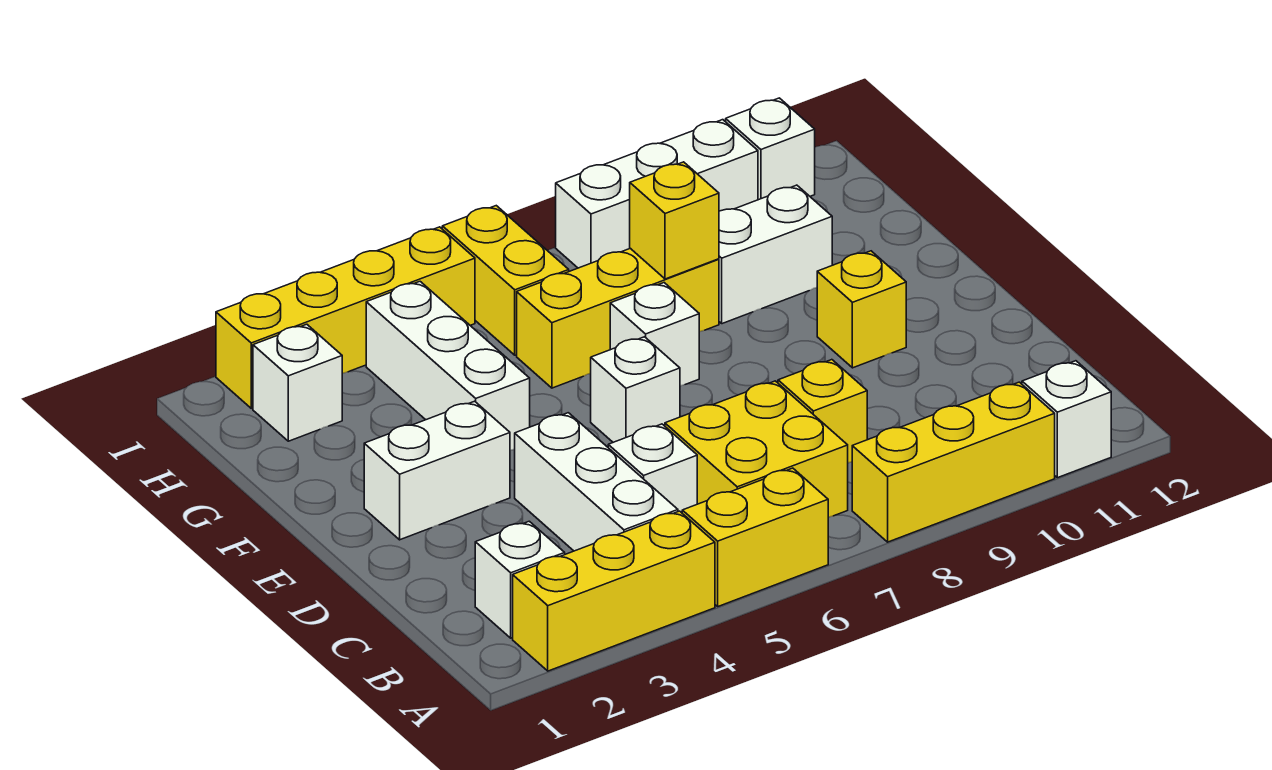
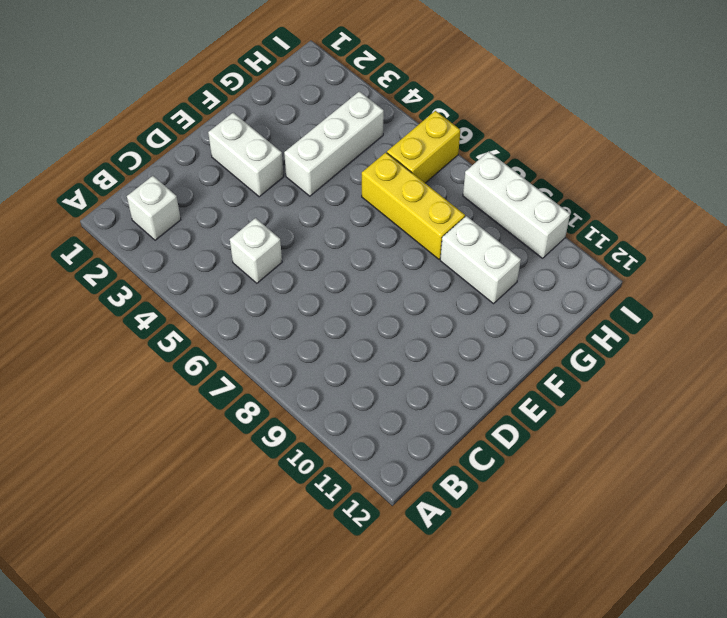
none -> yellow 1x3 brick [513,511,715,671]
none -> yellow 1x2 brick [682,468,828,606]
none -> yellow 1x3 brick [852,382,1055,542]

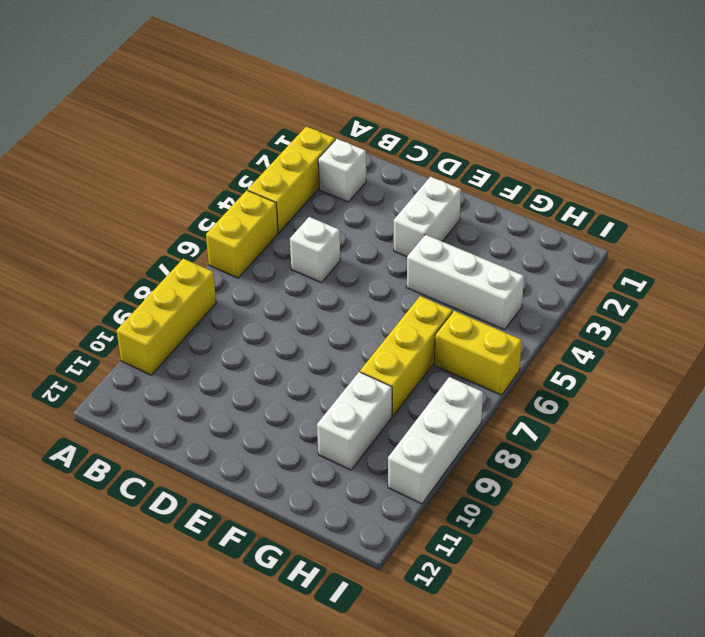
none -> white 1x1 brick [1022,361,1111,478]
none -> white 1x3 brick [515,413,678,551]
none -> yellow 2x2 brick [665,381,848,517]

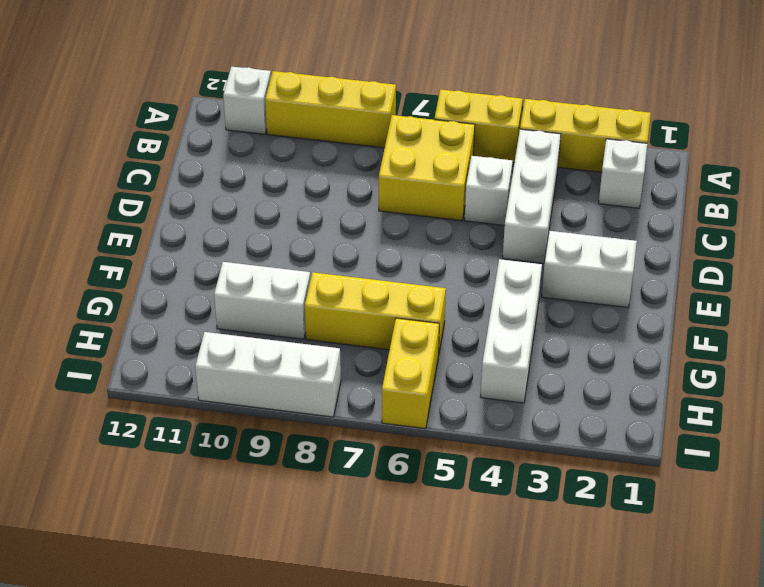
none -> yellow 1x1 brick [778,360,867,463]
none -> white 1x1 brick [591,337,680,442]
none -> yellow 1x1 brick [817,251,906,368]

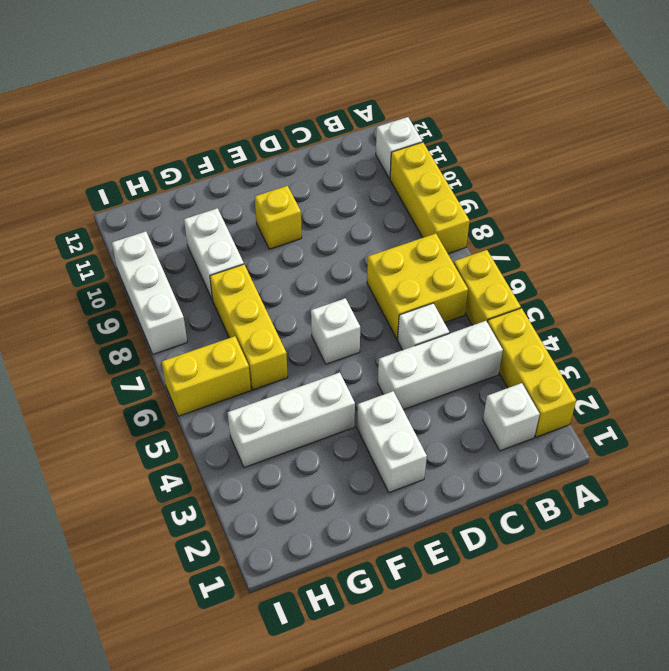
none -> yellow 1x1 brick [778,360,867,463]
none -> white 1x1 brick [610,283,699,386]
none -> white 1x1 brick [253,324,342,441]

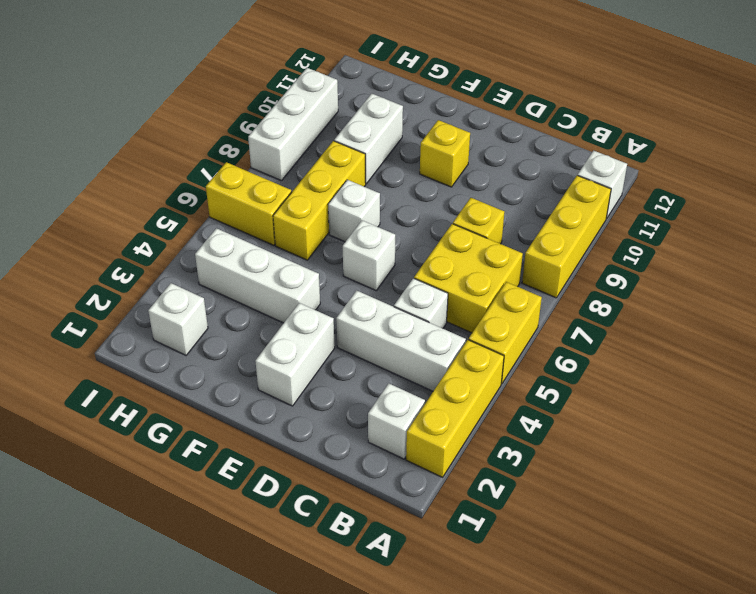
none -> yellow 1x4 brick [216,227,475,408]
none -> white 1x1 brick [726,98,815,200]
none -> yellow 1x1 brick [630,162,719,279]

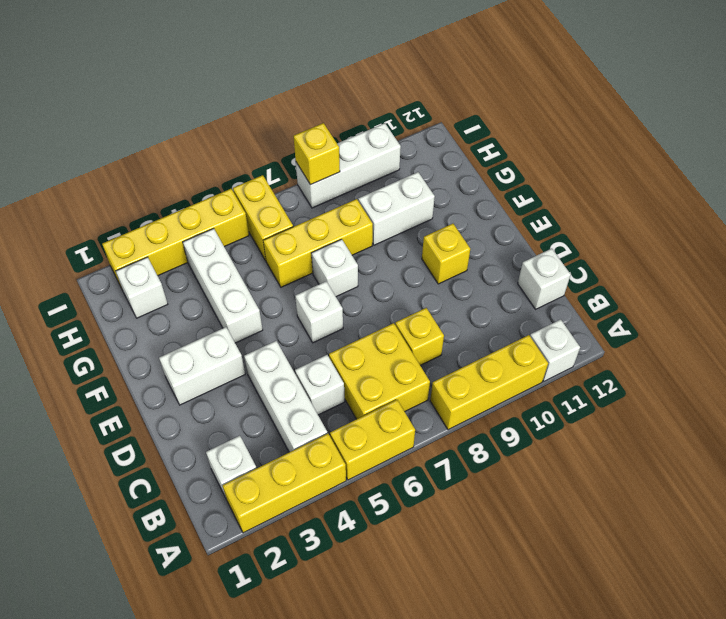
white 1x1 brick [518,249,571,309] -> white 1x1 brick moved to [726,98,815,200]
yellow 1x1 brick [293,123,340,185] -> yellow 1x1 brick moved to [630,162,719,279]

